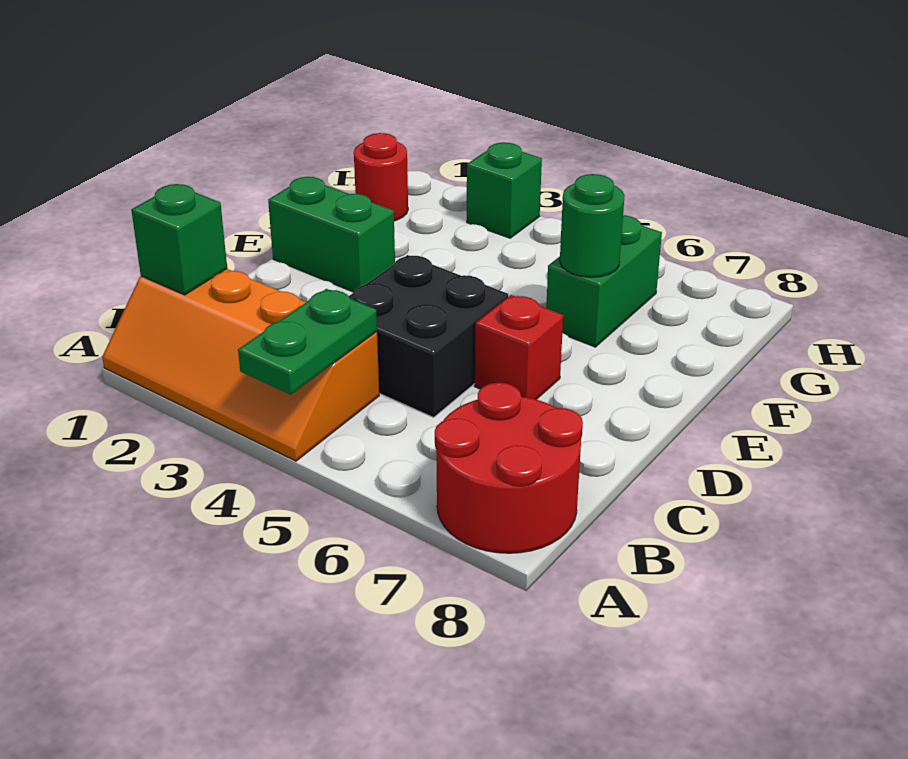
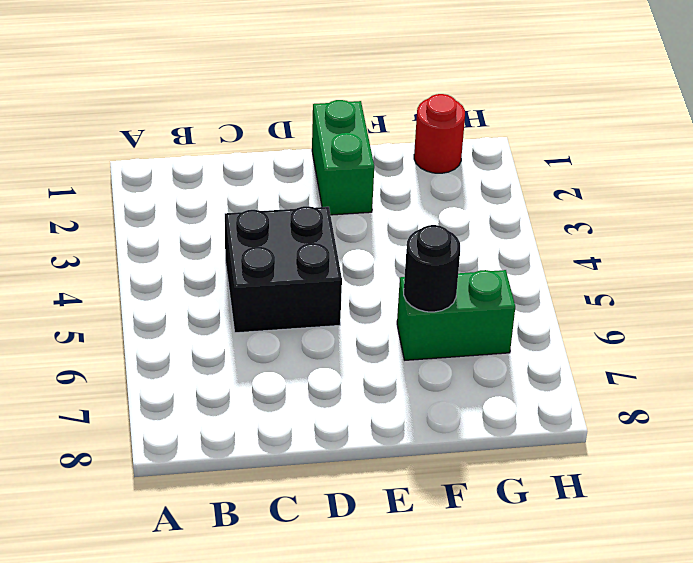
black 1x1 round brick [404,225,460,312] -> green 1x1 round brick [560,174,625,277]
none -> orange 2x4 slope [102,269,379,461]
none -> red 2x2 round brick [435,383,583,553]

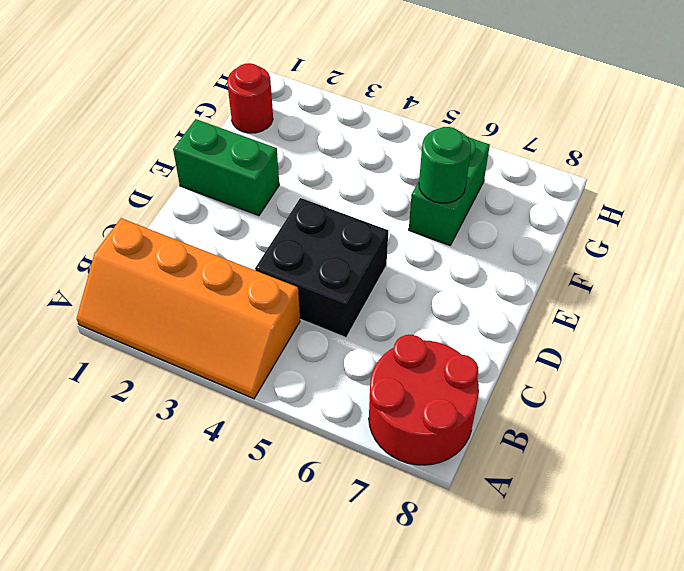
none -> red 1x1 brick [475,295,563,399]
none -> green 1x1 brick [467,142,542,238]

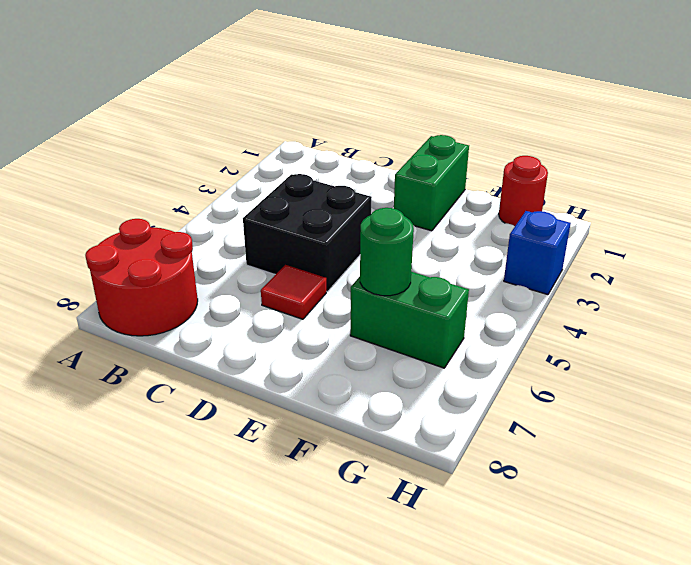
red 1x1 tile [261,265,326,319] -> red 1x1 brick [475,295,563,399]
blue 1x1 brick [504,211,571,295] -> green 1x1 brick [467,142,542,238]
none -> orange 2x4 slope [102,269,379,461]
none -> green 1x2 plate [238,289,377,395]

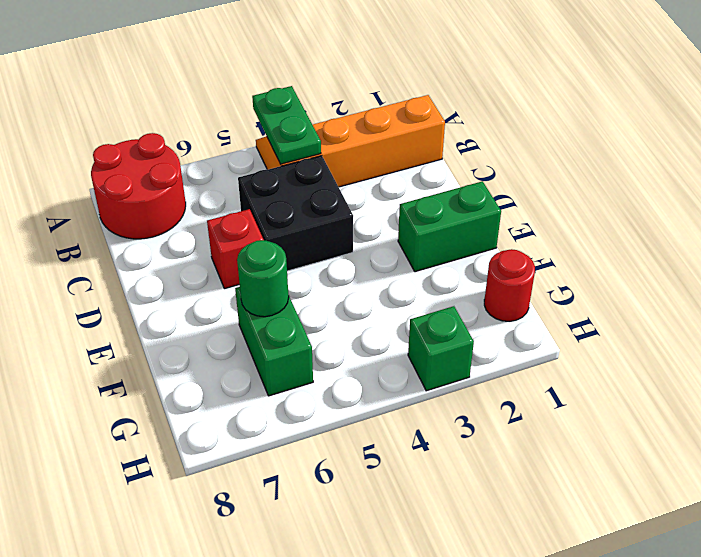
none -> green 1x1 brick [131,184,227,295]

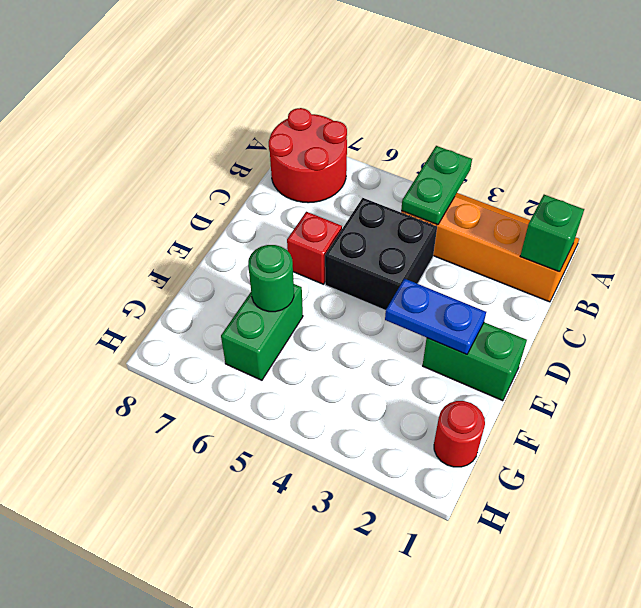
blue 1x2 plate [385,279,486,354] -> none
none -> green 1x1 brick [467,142,542,238]

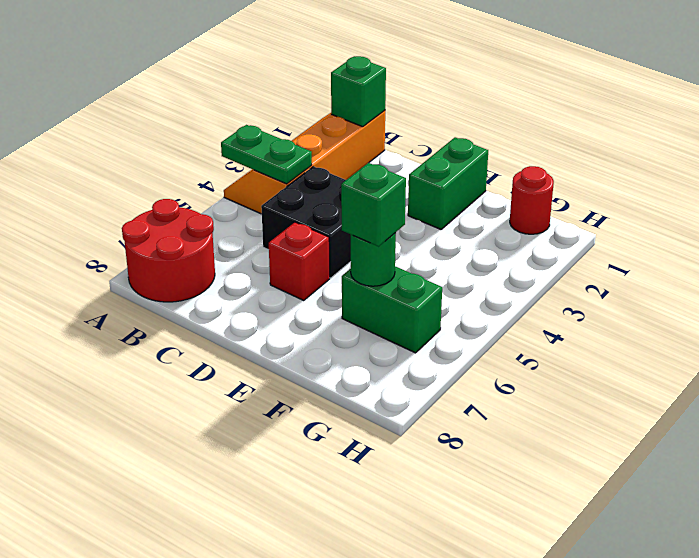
green 1x1 brick [341,163,406,246] -> green 1x1 brick moved to [467,142,542,238]

